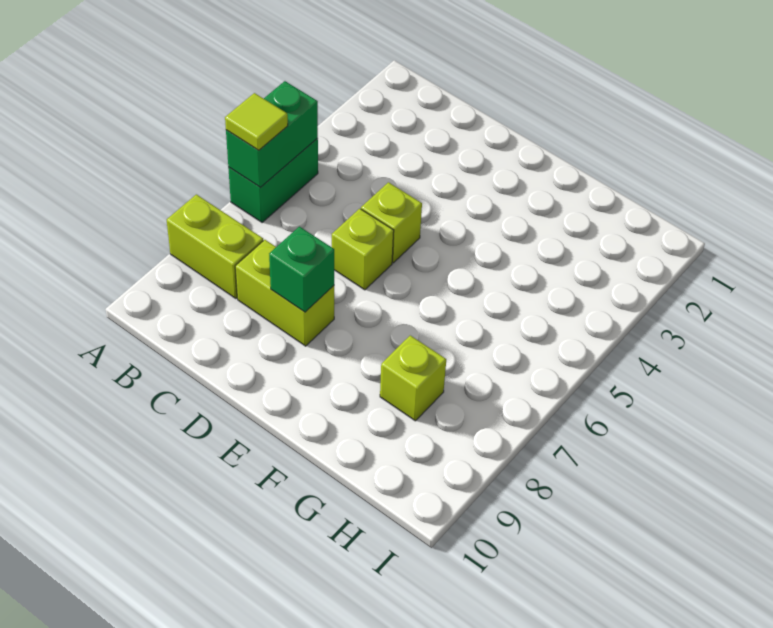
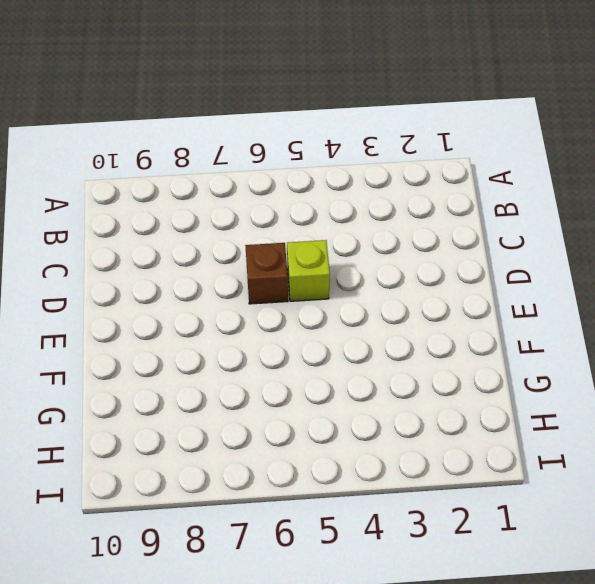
brown 1x1 brick [245,243,288,304] -> lime 1x1 brick [332,209,394,290]
none -> green 1x2 brick [228,138,318,223]
none -> lime 1x2 brick [167,194,263,299]

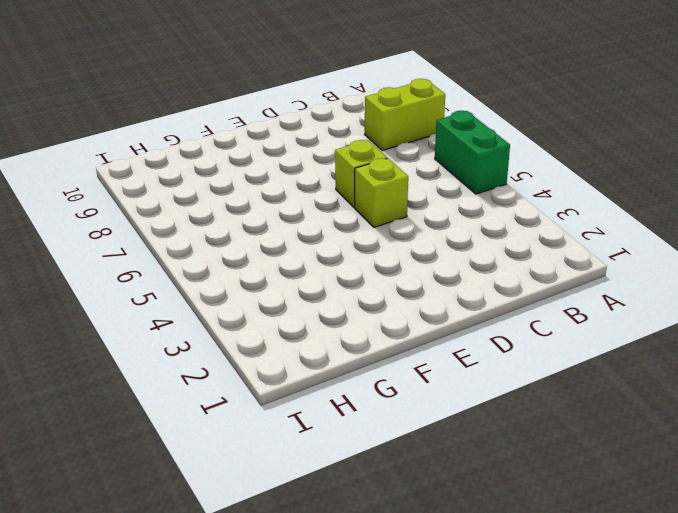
none -> lime 1x2 brick [235,240,334,346]
none -> lime 1x1 brick [380,335,446,421]

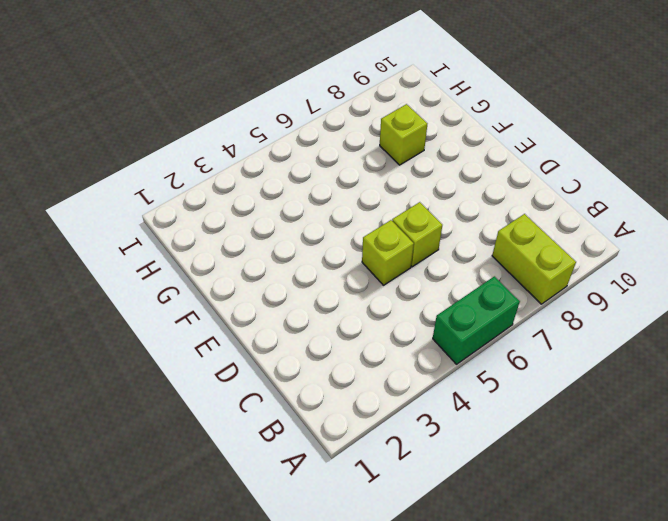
none -> lime 1x2 brick [235,240,334,346]
none -> green 1x2 brick [226,81,318,188]

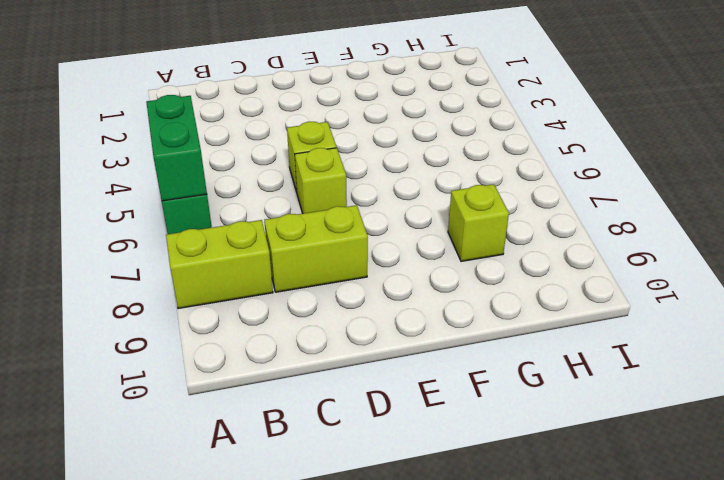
none -> green 1x1 brick [269,227,334,312]
none -> lime 1x1 tile [225,93,288,150]

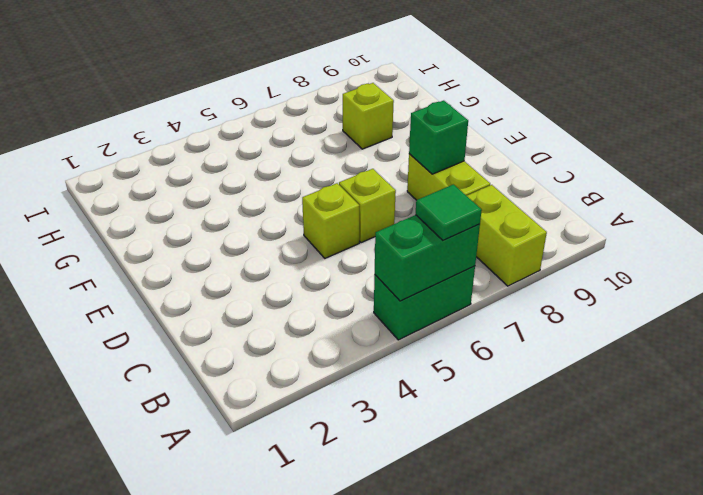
green 1x1 tile [415,184,482,240] -> lime 1x1 tile [225,93,288,150]

